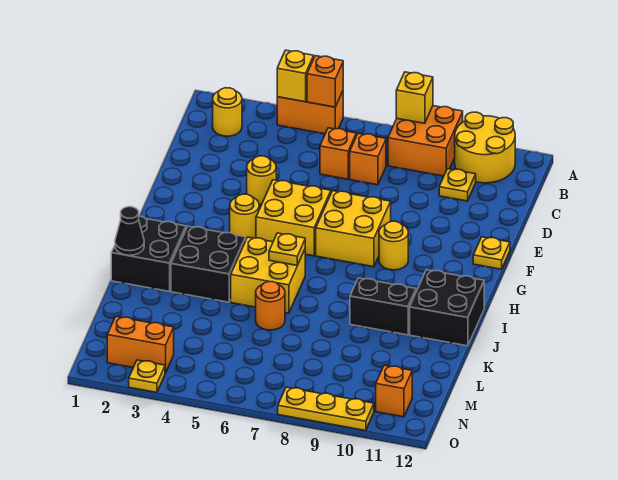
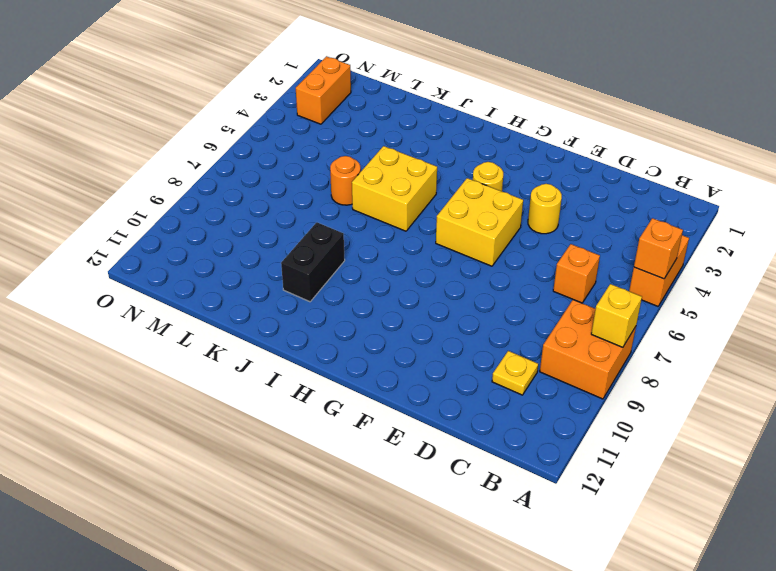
none -> yellow 2x2 round brick [455,112,515,183]
none -> yellow 1x1 round brick [213,88,242,136]
none -> orange 1x1 brick [350,133,386,185]

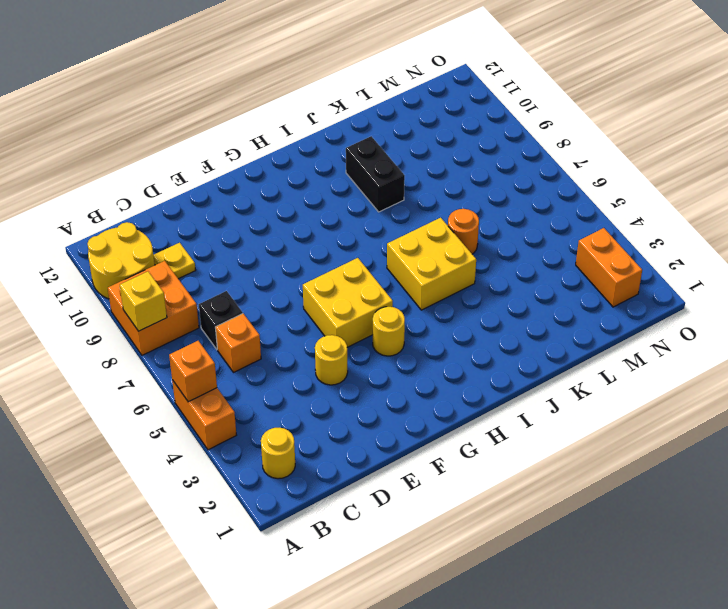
black 1x1 brick [199,291,243,349] -> orange 1x1 brick [350,133,386,185]
none -> yellow 2x2 brick [316,191,391,267]
none -> yellow 1x1 plate [473,237,510,269]
none -> yellow 1x1 round brick [379,221,408,270]

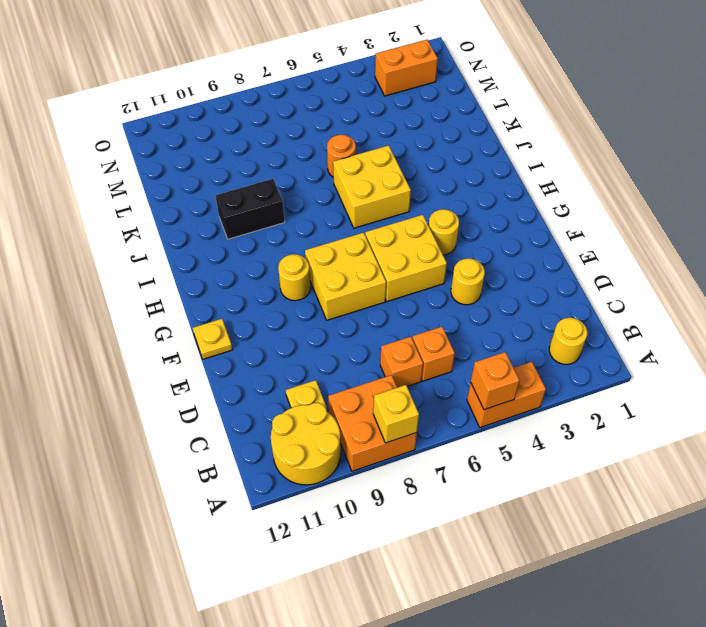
none -> black 2x2 brick [111,216,186,291]
none -> black 2x2 brick [171,226,246,302]
none -> black 2x2 brick [410,270,484,346]

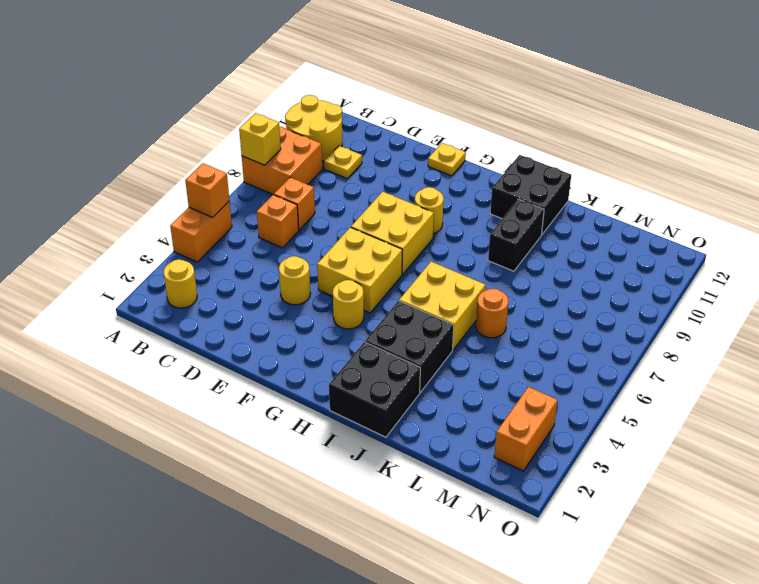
none -> orange 1x1 brick [376,365,412,417]
none -> yellow 1x1 plate [129,360,165,392]
none -> yellow 1x3 plate [278,387,374,431]

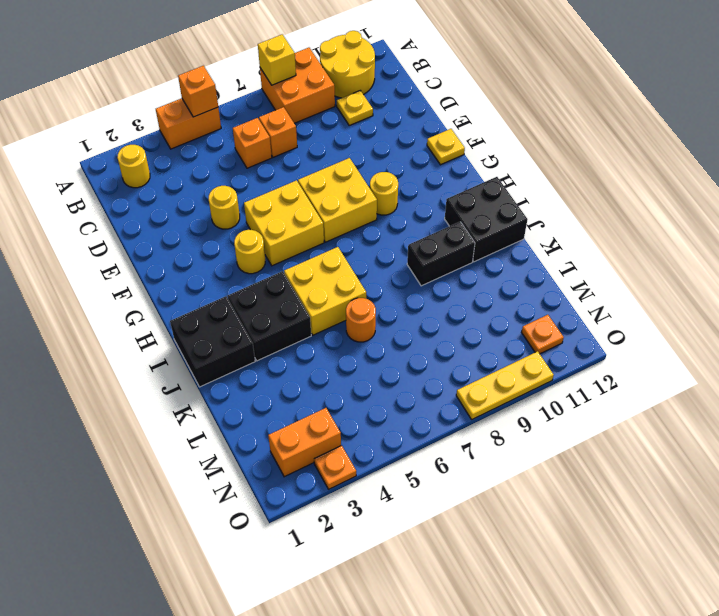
orange 1x1 plate [521,315,564,354] -> orange 1x1 brick [376,365,412,417]
orange 1x1 plate [314,446,356,489] -> yellow 1x1 plate [129,360,165,392]
none -> yellow 1x1 brick [277,50,314,102]
none -> yellow 1x1 plate [269,233,305,265]
none -> black 1x1 cone [115,207,144,255]

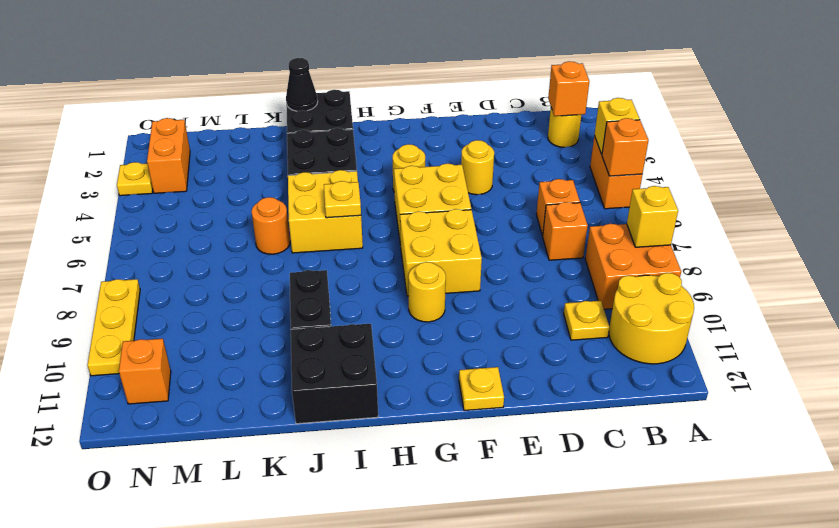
orange 1x1 brick [548,61,589,116] -> none

